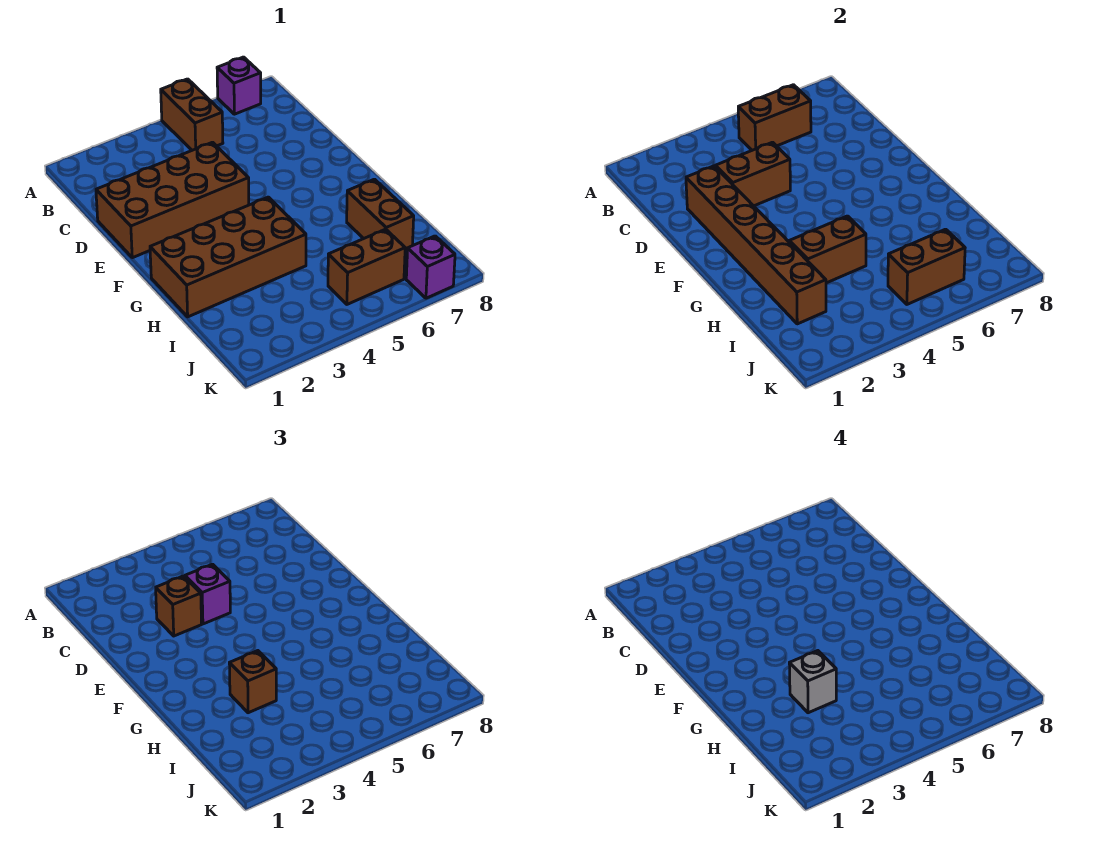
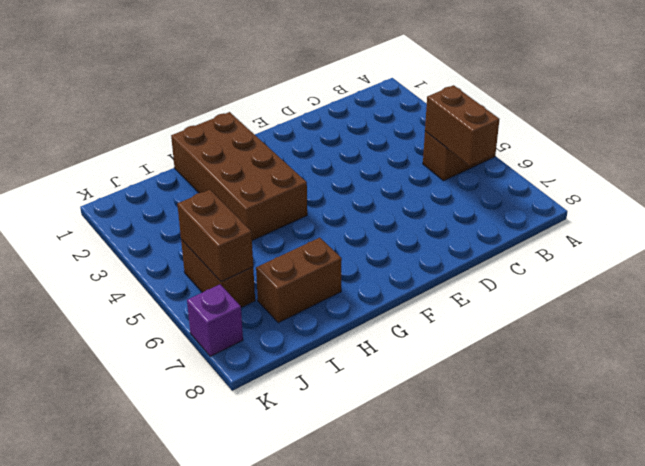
none -> purple 1x1 brick [217,57,261,114]
none -> brown 2x4 brick [96,142,249,258]
none -> brown 1x6 brick [686,166,826,324]

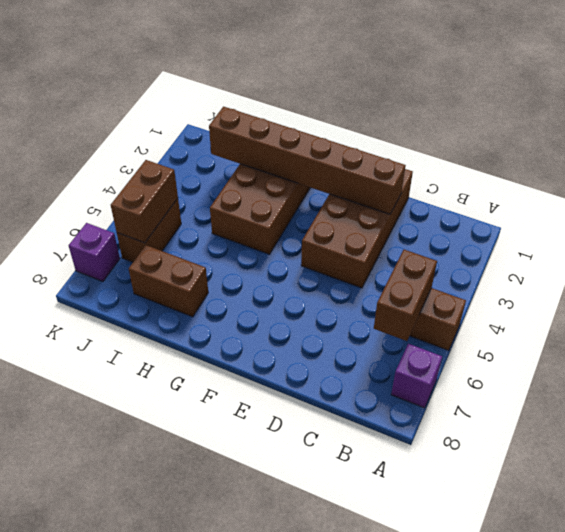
none -> brown 1x2 brick [716,142,790,206]
none -> brown 1x2 brick [789,216,866,283]
none -> brown 1x1 brick [156,576,202,636]

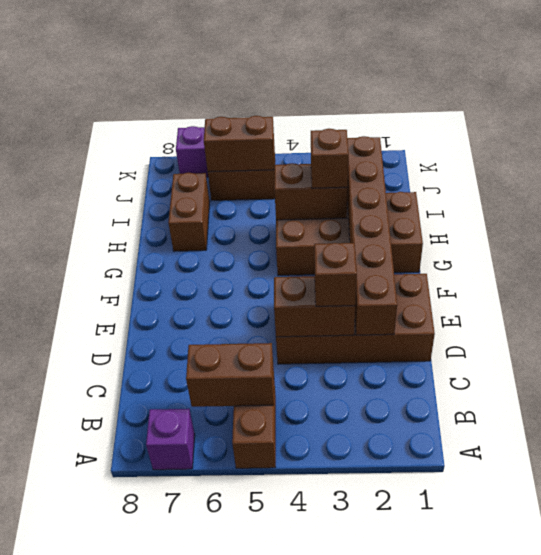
none -> purple 1x1 brick [185,564,230,624]
none -> grey 1x1 brick [789,651,836,713]

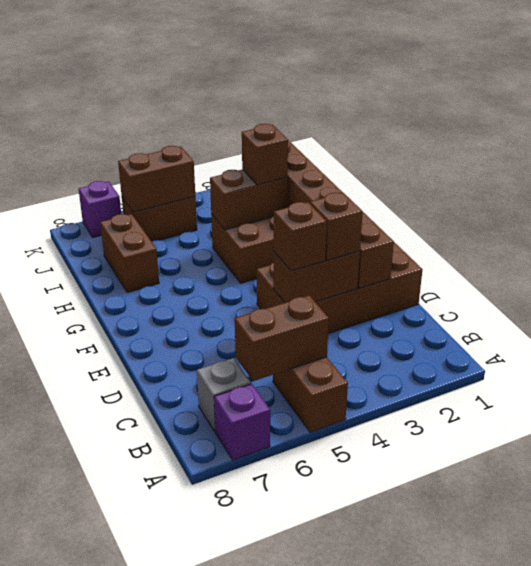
grey 1x1 brick [197,358,251,432] -> grey 1x1 brick moved to [789,651,836,713]
brown 1x1 brick [274,202,327,271] -> purple 1x1 brick [185,564,230,624]

